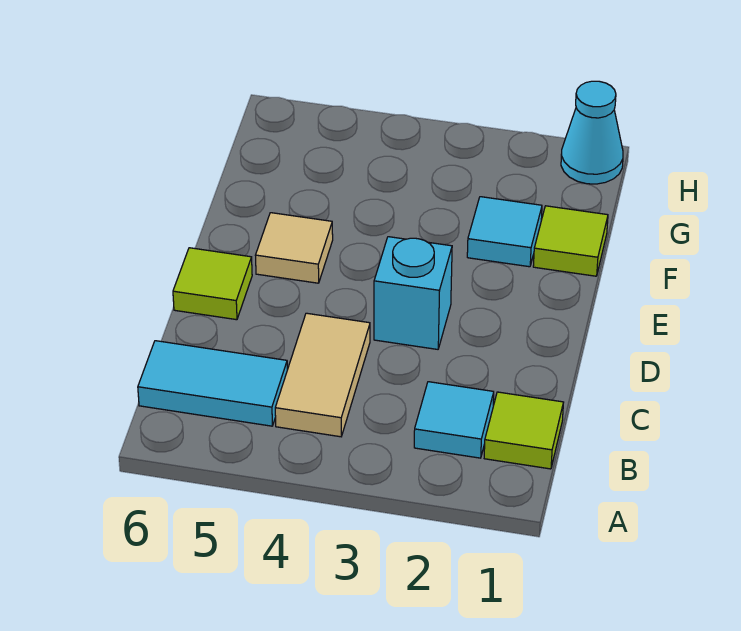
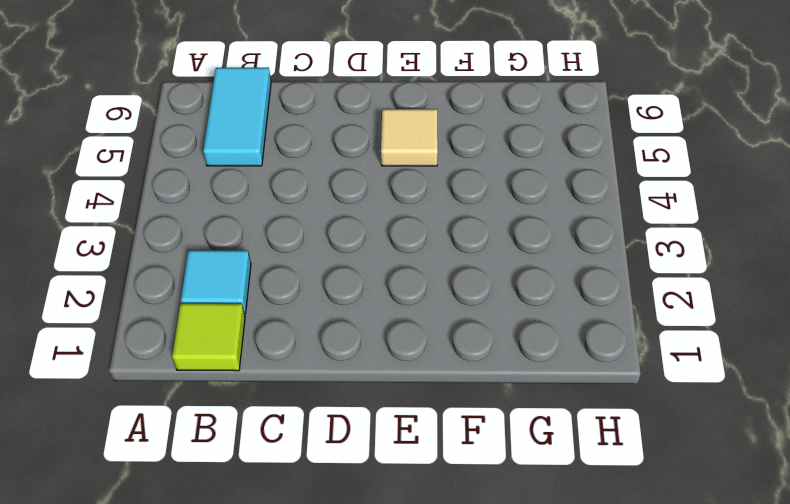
none -> tan 1x2 tile [275,313,370,437]
none -> cyan 1x1 brick [374,237,452,349]

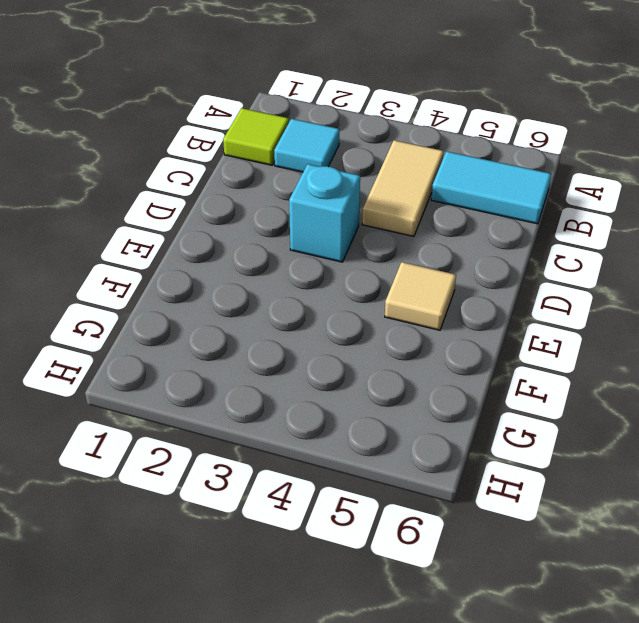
none -> lime 1x1 tile [173,248,252,320]
none -> lime 1x1 tile [533,206,608,276]

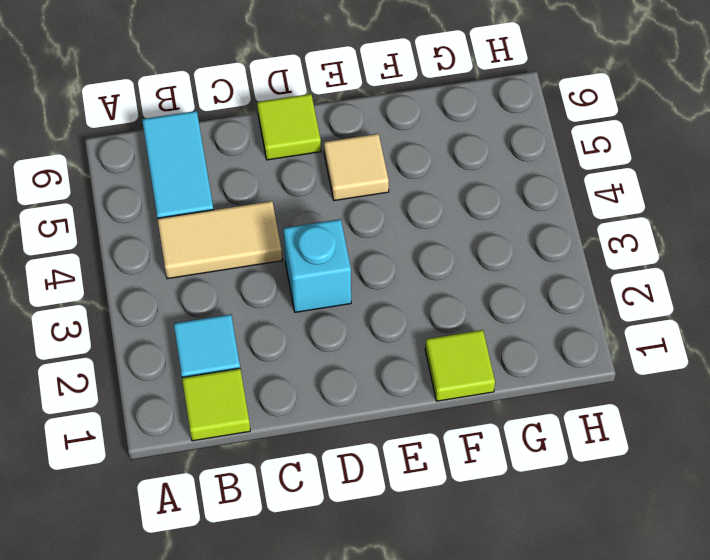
none -> cyan 1x1 tile [467,197,542,267]
none -> cyan 1x1 cone [561,81,623,184]

